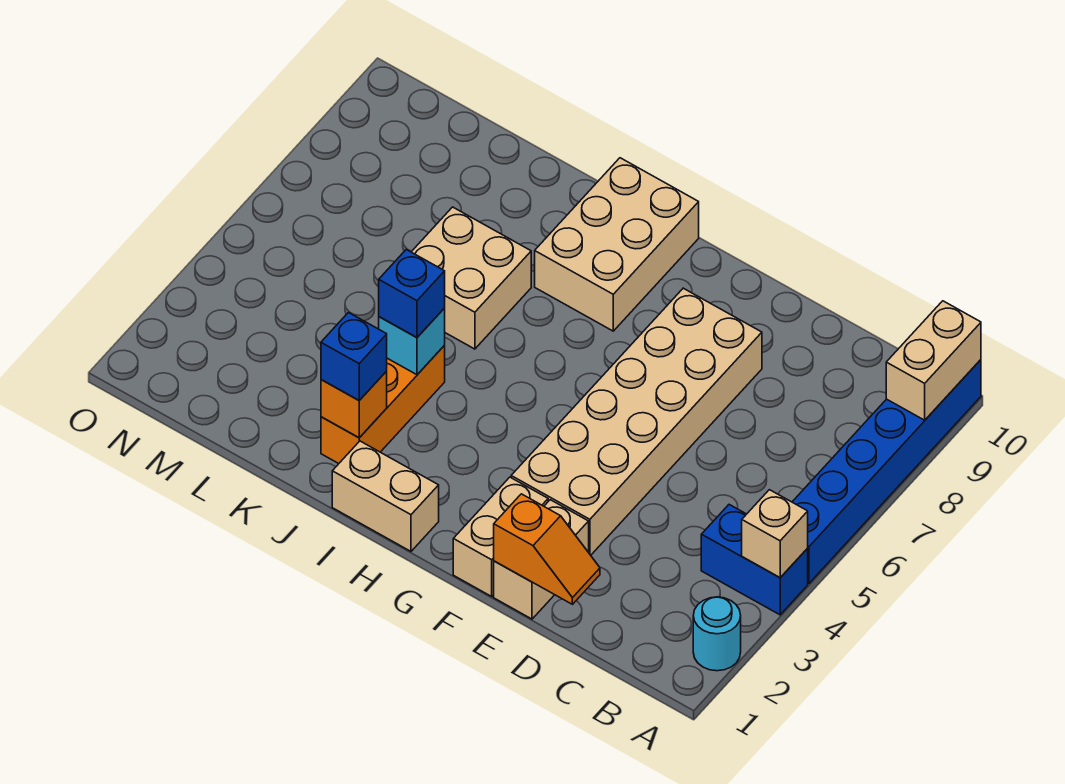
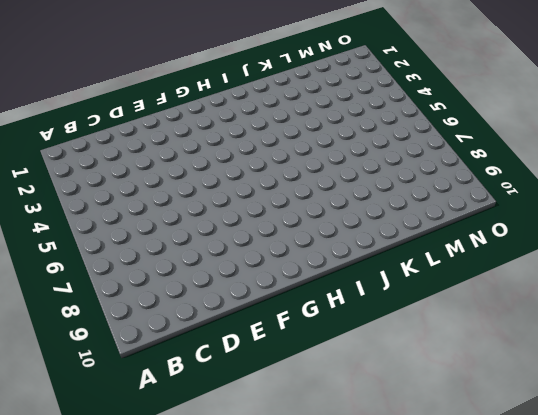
none -> cyan 1x1 round brick [693,597,741,671]
none -> blue 1x2 brick [701,505,808,615]
none -> blue 1x6 brick [793,360,981,583]

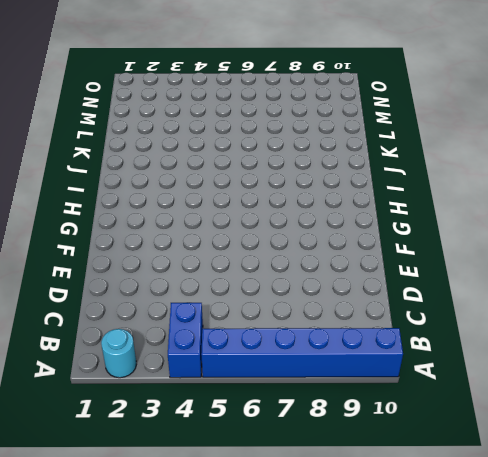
none -> tan 1x2 brick [494,500,589,619]
none -> tan 2x6 brick [511,288,762,555]
none -> tan 1x2 brick [453,477,548,596]

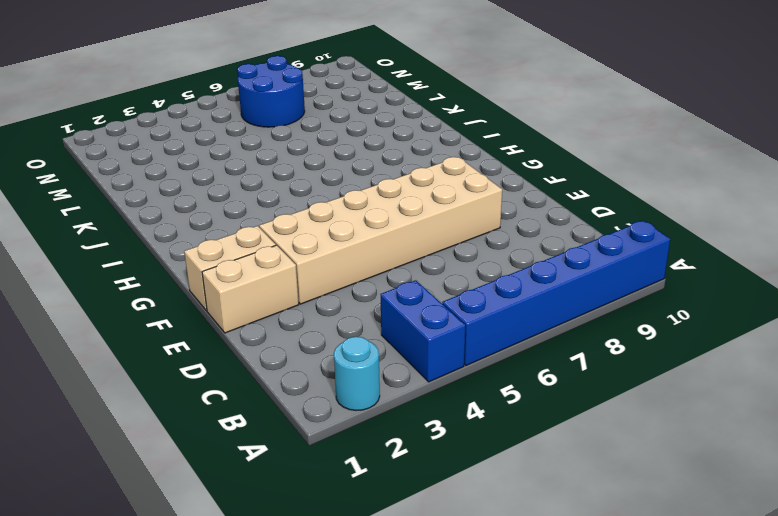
blue 2x2 round brick [237,56,305,127] -> none
none -> tan 1x2 brick [332,441,439,551]
none -> tan 2x3 brick [535,158,699,331]
none -> orange 1x3 brick [321,346,445,464]

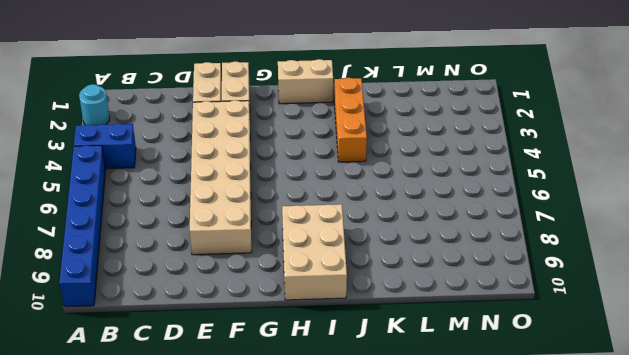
none -> tan 2x2 brick [412,207,531,349]
none -> tan 1x1 brick [742,490,808,578]
none -> tan 1x2 brick [886,301,981,420]

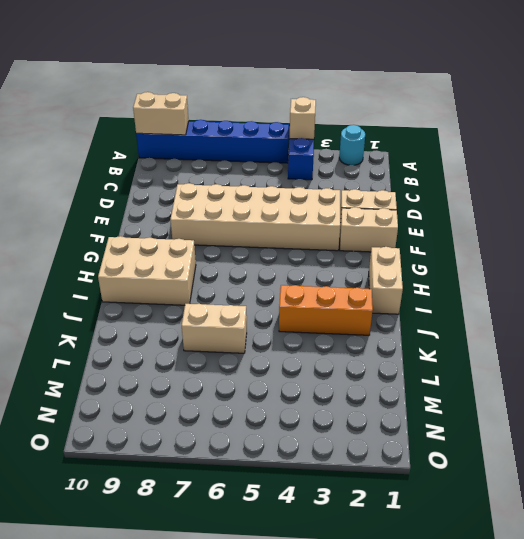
tan 1x2 brick [182,304,247,353] -> tan 2x2 brick [412,207,531,349]
none -> orange 1x2 slope [494,494,600,604]
none -> orange 1x1 brick [321,371,387,438]
none -> cyan 1x1 brick [379,308,445,375]

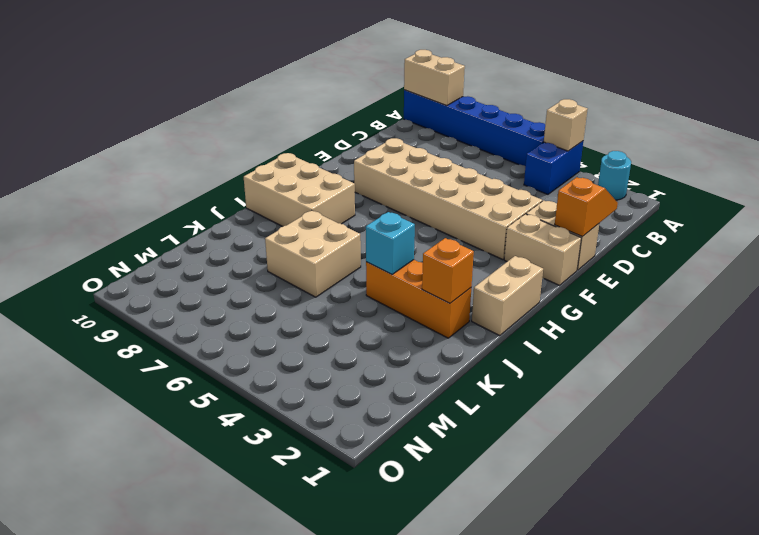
none -> blue 1x1 brick [321,313,387,400]
none -> blue 1x1 brick [379,250,445,338]

